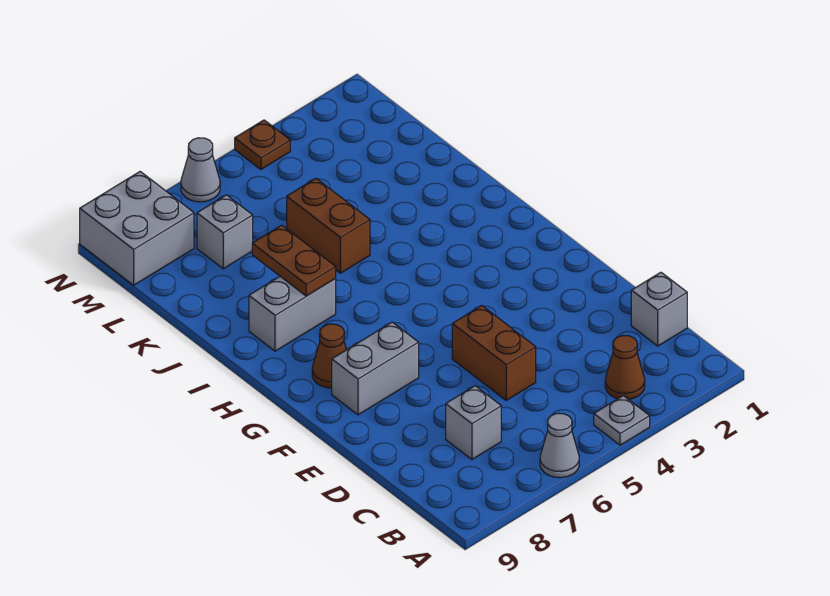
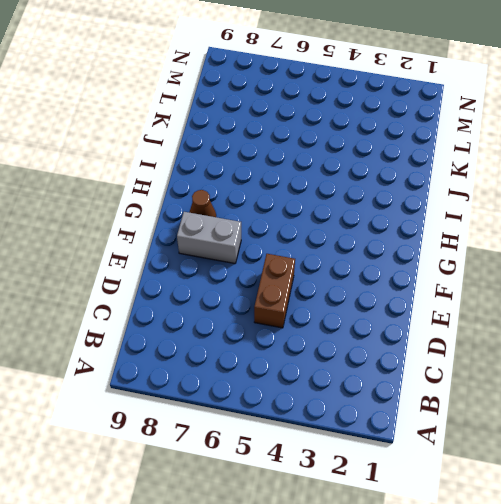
none -> grey 1x1 plate [594,396,650,445]
none -> grey 1x1 cone [540,413,579,478]
none -> brown 1x1 cone [605,335,645,399]

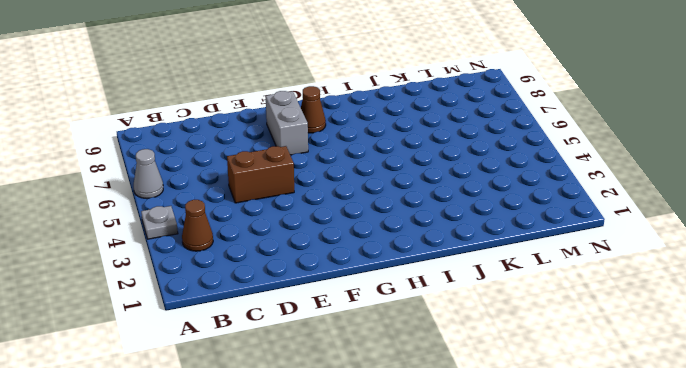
none -> grey 1x1 brick [631,272,687,346]
none -> grey 1x1 brick [446,386,501,459]
none -> grey 1x2 brick [249,277,336,351]

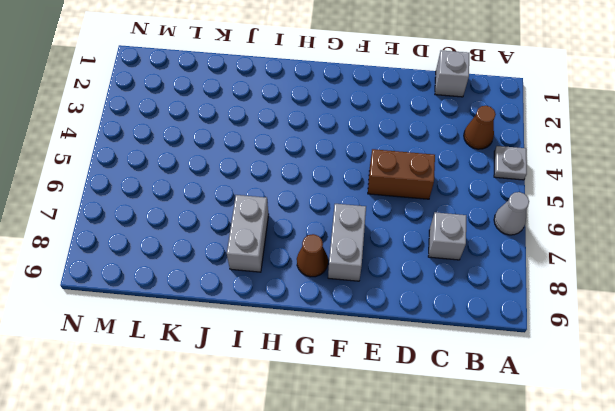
none -> brown 1x2 brick [287,178,370,273]
none -> grey 1x1 brick [197,195,253,269]
none -> grey 2x2 brick [80,172,194,285]

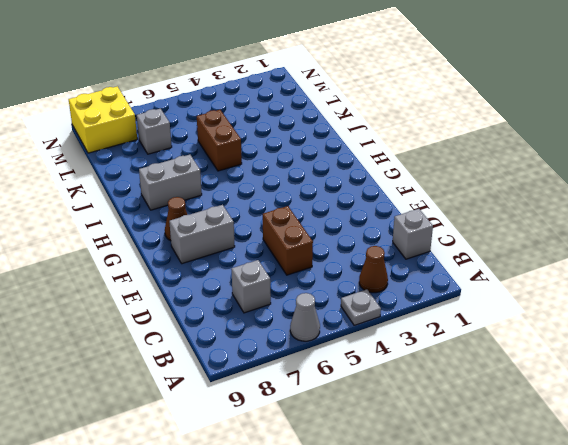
yellow 2x2 brick [69,86,137,153] -> grey 2x2 brick [80,172,194,285]
none -> brown 1x1 plate [235,120,290,169]
none -> grey 1x1 cone [181,138,220,202]
none -> brown 1x2 plate [252,225,336,296]

